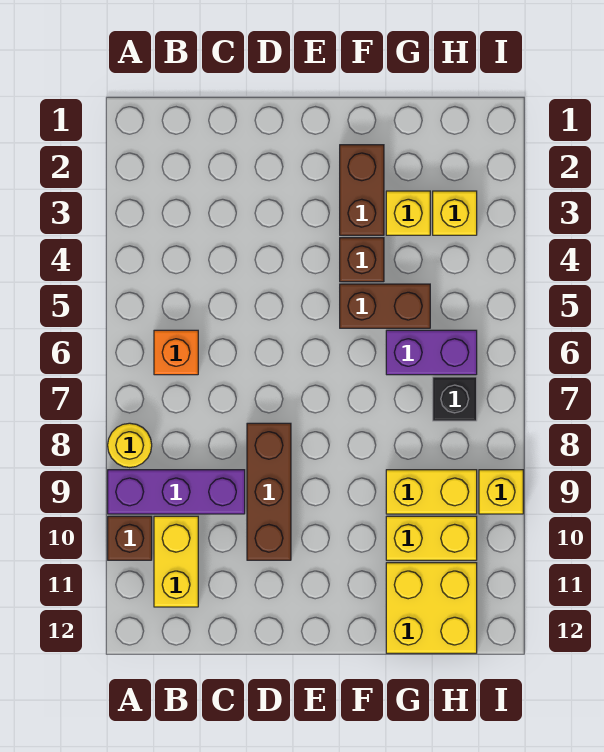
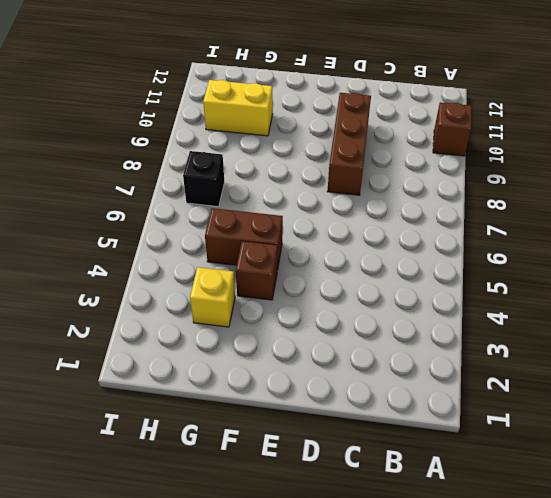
none -> yellow 1x1 round brick [108,423,152,468]
none -> purple 1x3 brick [108,470,245,514]
none -> orange 1x1 brick [154,330,198,375]

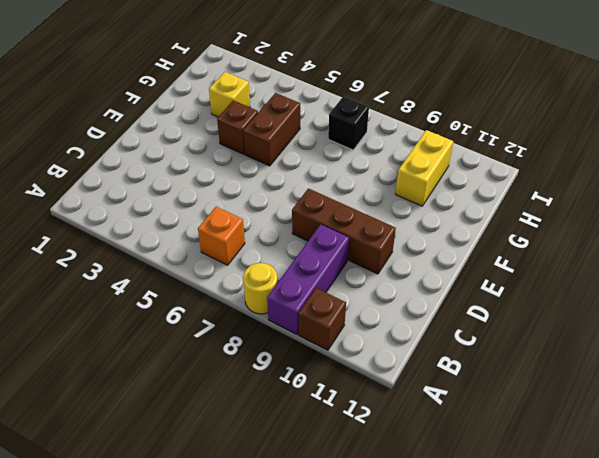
none -> yellow 1x2 brick [154,516,198,607]
none -> brown 1x2 brick [340,145,384,235]
none -> purple 1x2 brick [386,330,477,375]

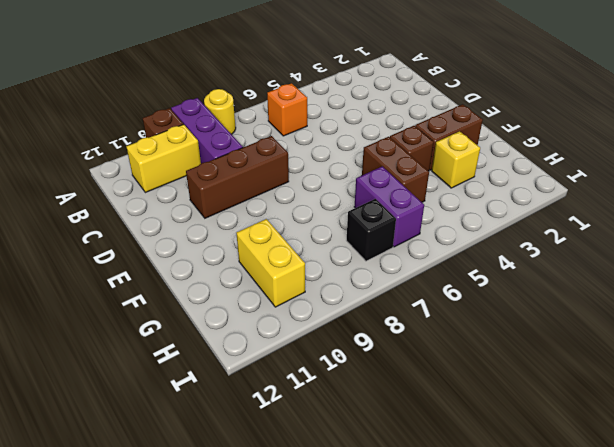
none -> yellow 1x2 brick [386,470,477,514]
none -> yellow 2x2 brick [386,563,477,653]
none -> yellow 1x1 brick [433,191,477,235]

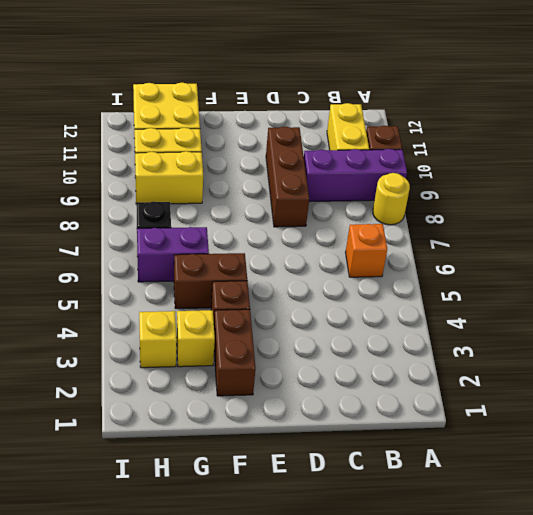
none -> yellow 1x1 brick [479,470,523,514]

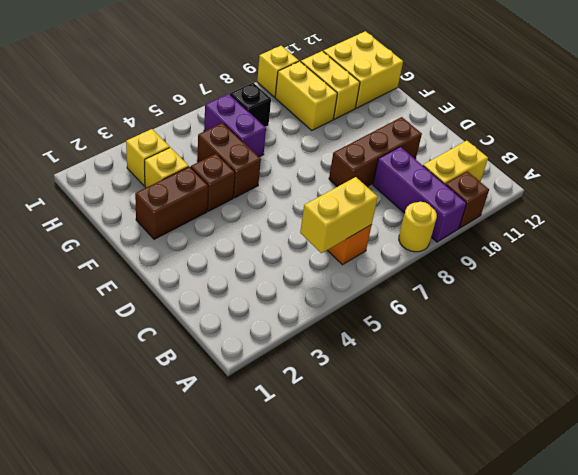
yellow 1x2 brick [300,177,378,253] -> none

